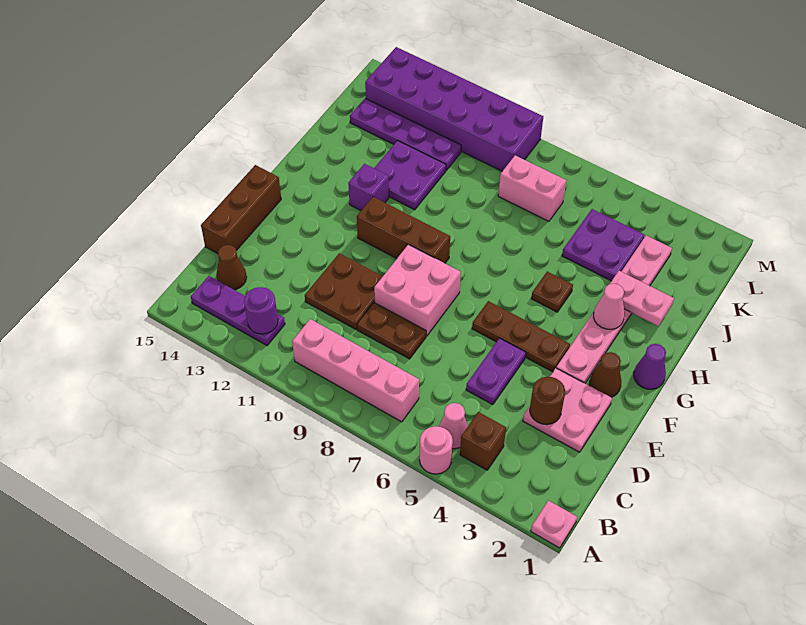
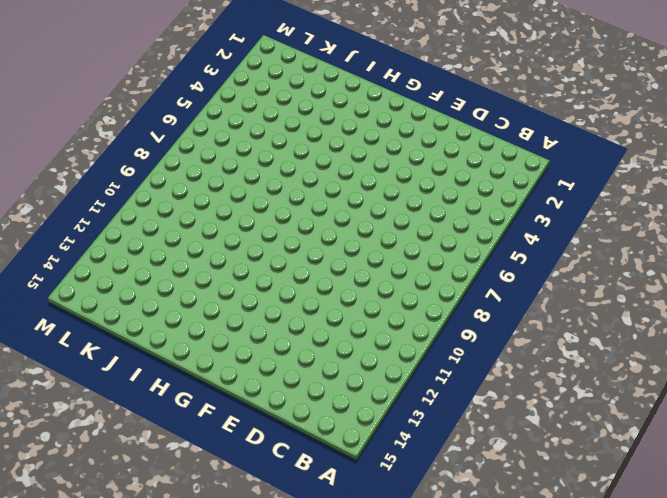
none -> pink 1x1 plate [531,501,577,548]
none -> pink 1x1 round brick [419,426,453,474]
none -> brown 1x1 brick [460,412,506,470]

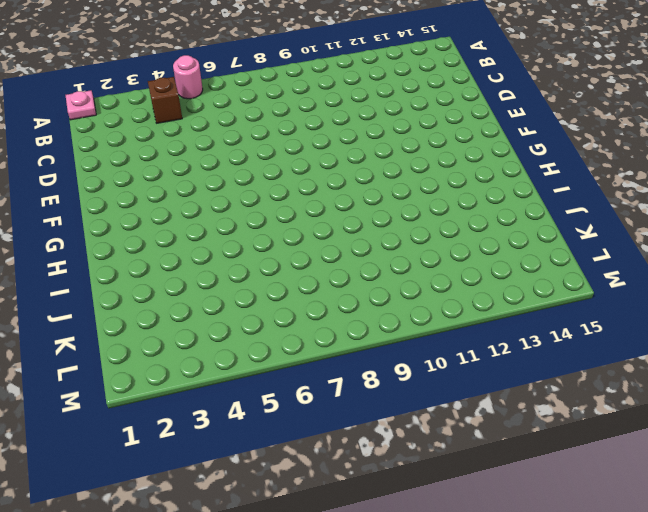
none -> pink 1x1 cone [439,403,468,449]
none -> pink 1x4 brick [292,319,419,422]
none -> purple 1x3 plate [191,276,285,345]

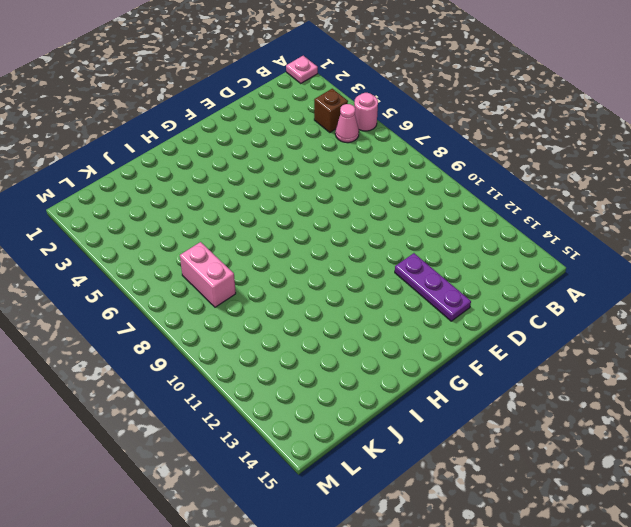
purple 1x3 plate [395,253,471,321] -> purple 1x3 plate moved to [191,276,285,345]
none -> pink 1x4 brick [292,319,419,422]
none -> brown 1x1 cone [216,245,247,290]
none -> pink 2x2 plate [523,368,612,452]

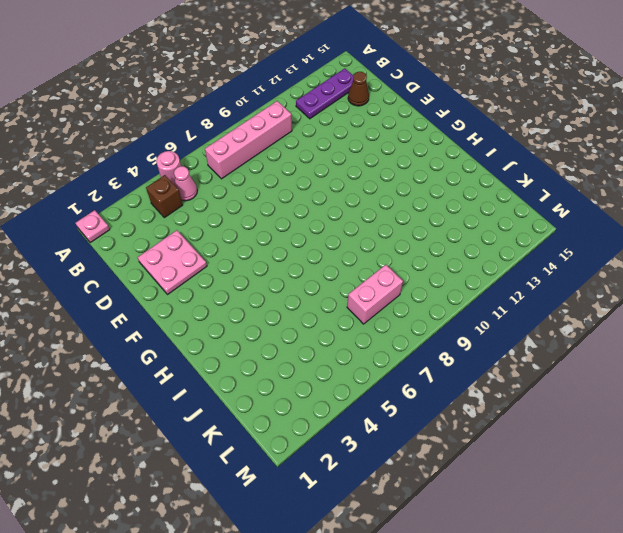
none -> purple 1x2 plate [466,338,526,405]
none -> brown 1x2 plate [357,303,426,359]
none -> brown 2x2 plate [305,253,383,329]

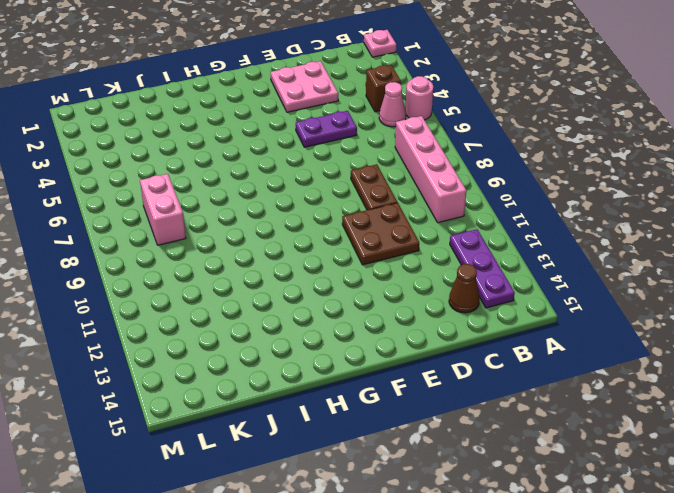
none -> brown 1x3 brick [201,165,281,254]
none -> pink 2x2 brick [374,244,461,336]
none -> brown 1x1 cone [590,352,621,397]

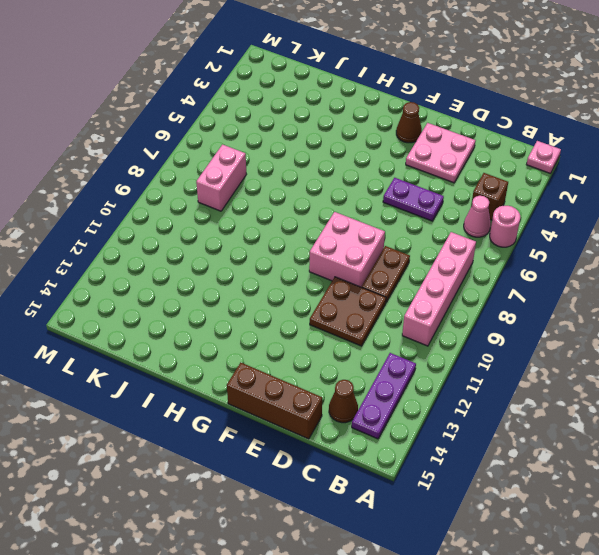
none -> pink 1x6 plate [556,235,672,383]
none -> brown 1x3 plate [472,301,570,372]
none -> purple 1x1 cone [634,344,666,389]

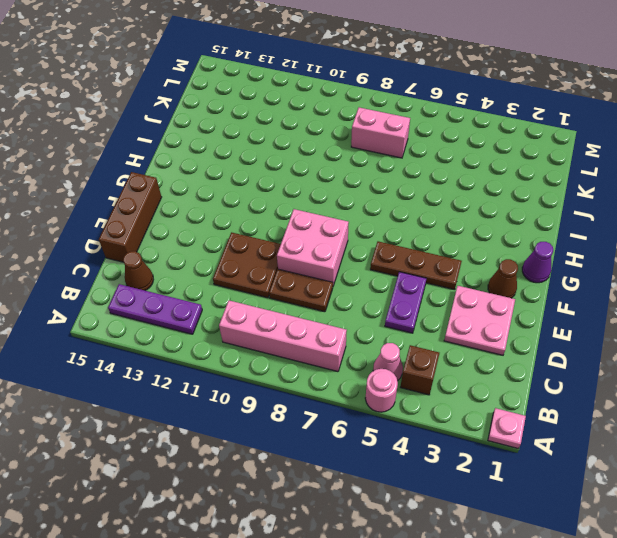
none -> pink 1x6 plate [556,235,672,383]
none -> brown 1x3 brick [357,197,450,263]
none -> brown 1x1 plate [531,272,573,312]

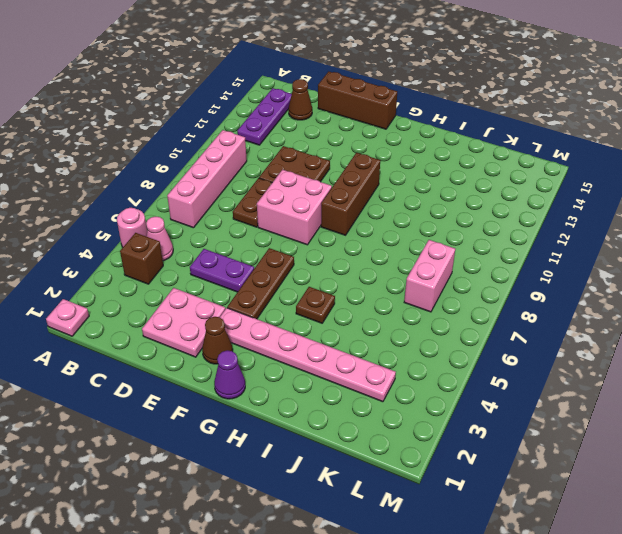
none -> purple 1x1 brick [348,164,389,210]
none -> purple 2x2 plate [374,141,446,210]
none -> purple 2x2 plate [562,209,645,281]

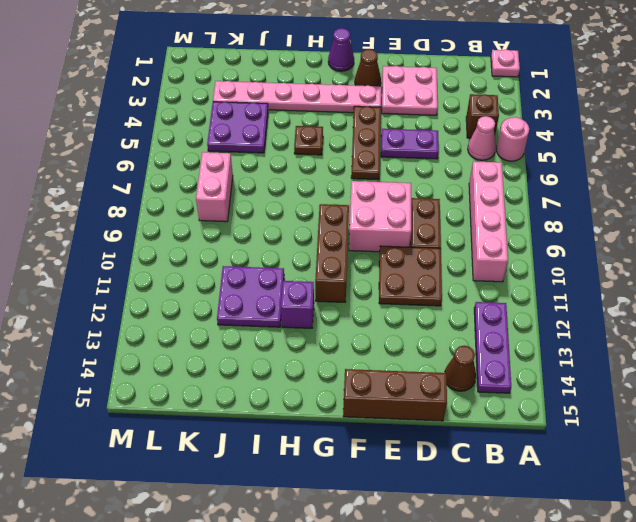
none -> purple 1x4 plate [350,98,461,170]
none -> purple 2x6 brick [365,47,543,171]
none -> purple 1x1 round brick [244,287,278,334]

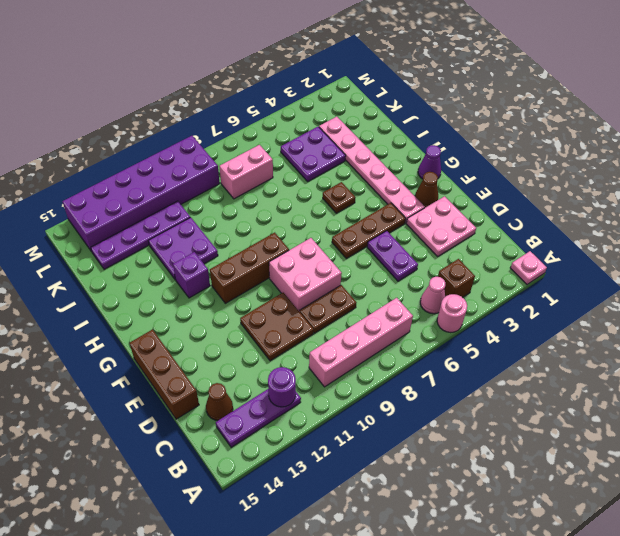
none -> brown 1x1 round brick [530,377,565,425]
none -> pink 1x1 cone [594,284,625,329]
none -> pink 1x2 plate [610,271,674,326]

